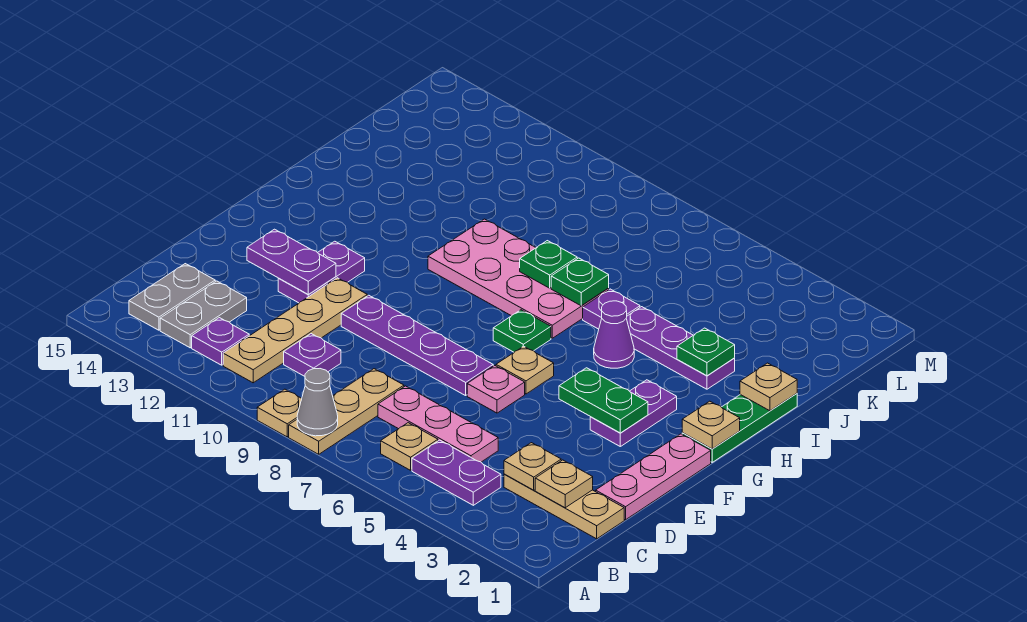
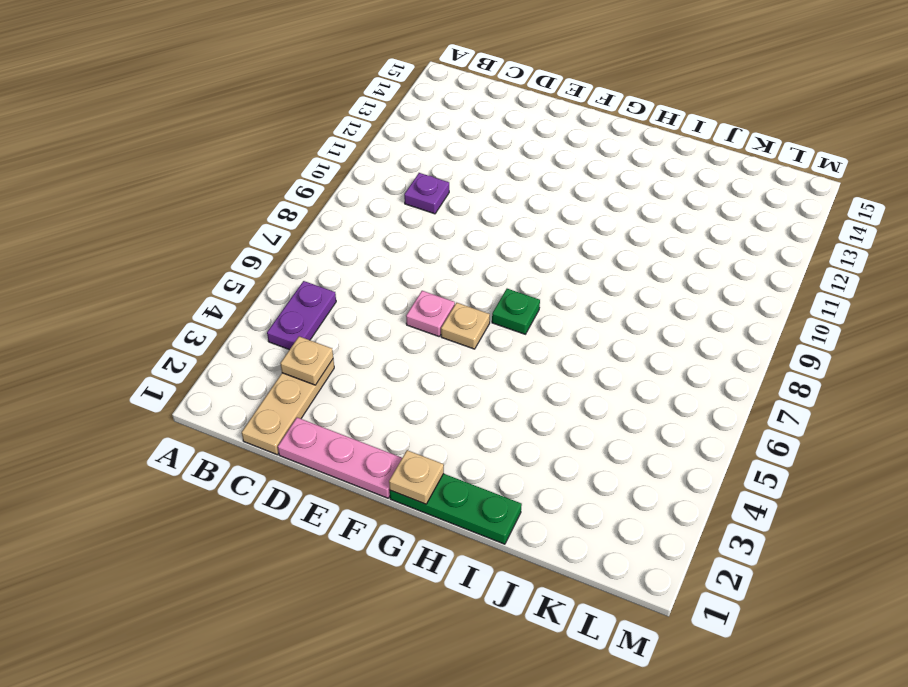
none -> tan 1x3 plate [289,369,404,454]
none -> tan 1x1 plate [257,389,302,437]
none -> tan 1x1 plate [381,423,438,470]
none -> tan 1x4 plate [223,278,367,383]

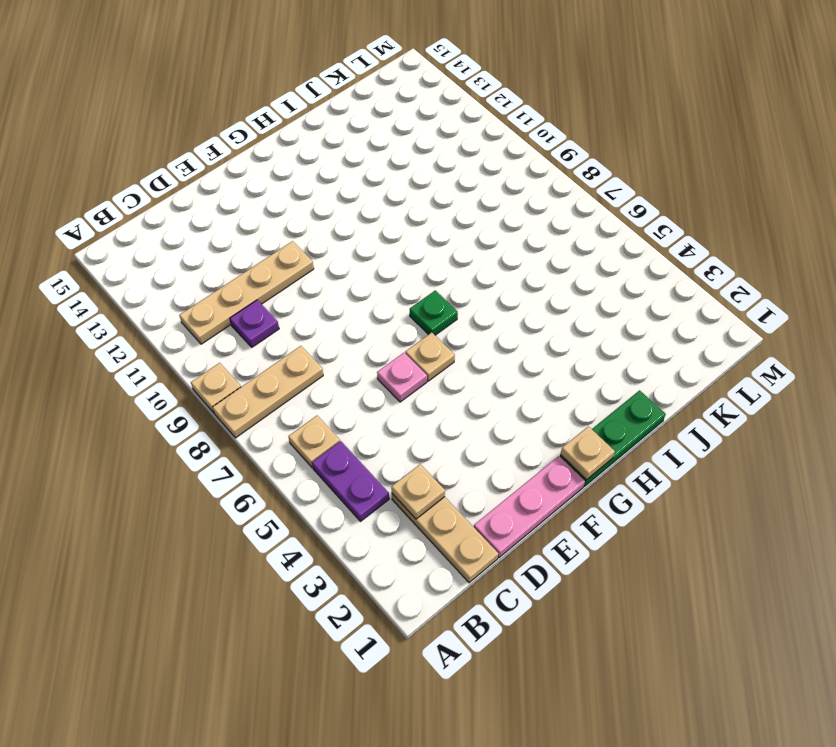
none -> purple 1x1 plate [192,318,249,365]
none -> grey 1x2 plate [160,281,247,348]
none -> grey 1x2 plate [129,264,215,330]
none -> pink 1x3 plate [378,386,498,462]

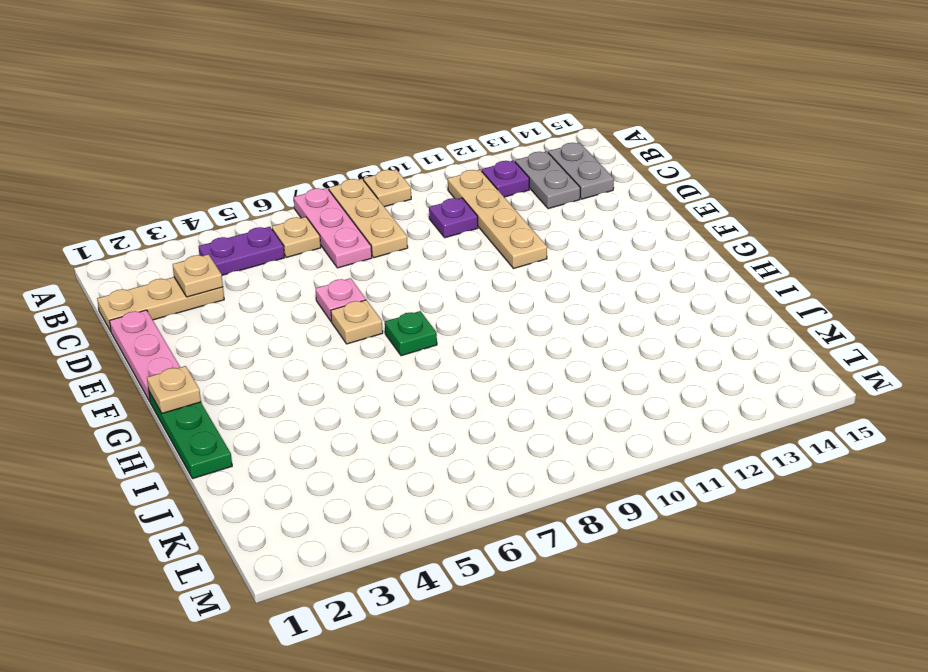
pink 1x3 plate [294,188,372,268] -> pink 1x3 plate turned to [378,386,498,462]
none -> purple 1x4 plate [341,295,493,396]
none -> purple 1x2 plate [278,241,365,303]
none -> purple 1x2 plate [590,380,677,446]
none -> purple 1x1 cone [594,301,634,368]

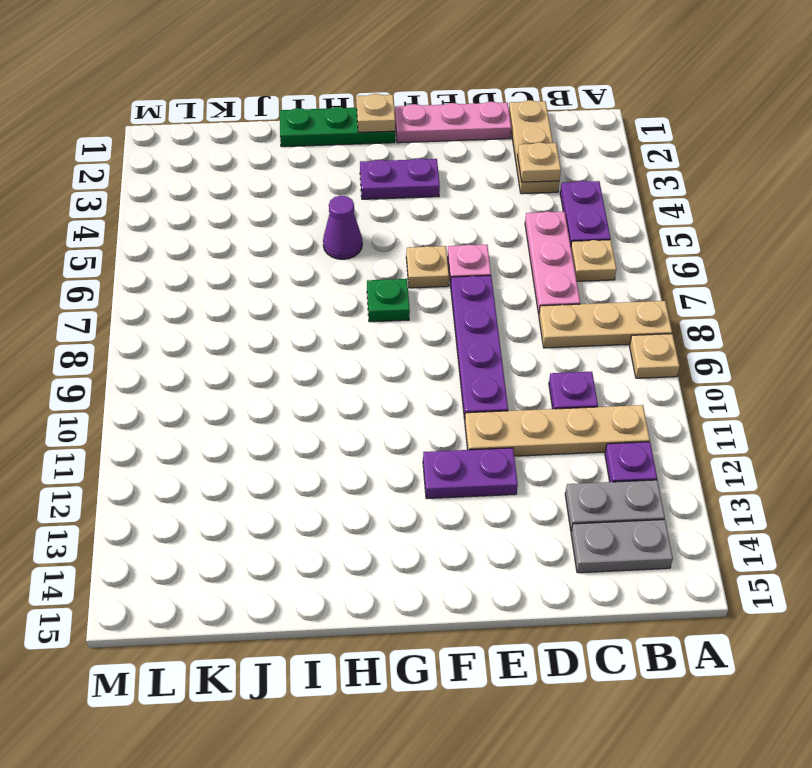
none -> pink 2x4 plate [428,219,609,338]
none -> purple 1x3 plate [626,307,735,389]
none -> purple 1x1 plate [583,289,640,329]
none -> grey 1x1 cone [297,369,338,436]

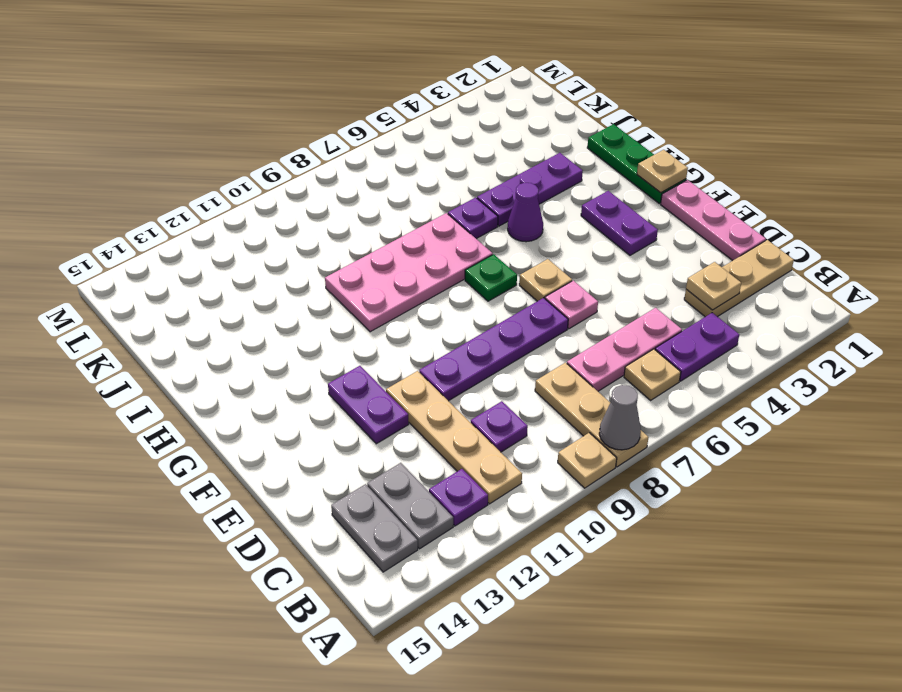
none -> tan 1x1 plate [535,460,593,508]
none -> purple 1x2 plate [247,229,336,295]
none -> green 1x2 plate [559,368,648,433]
none -> tan 1x1 plate [740,363,797,411]

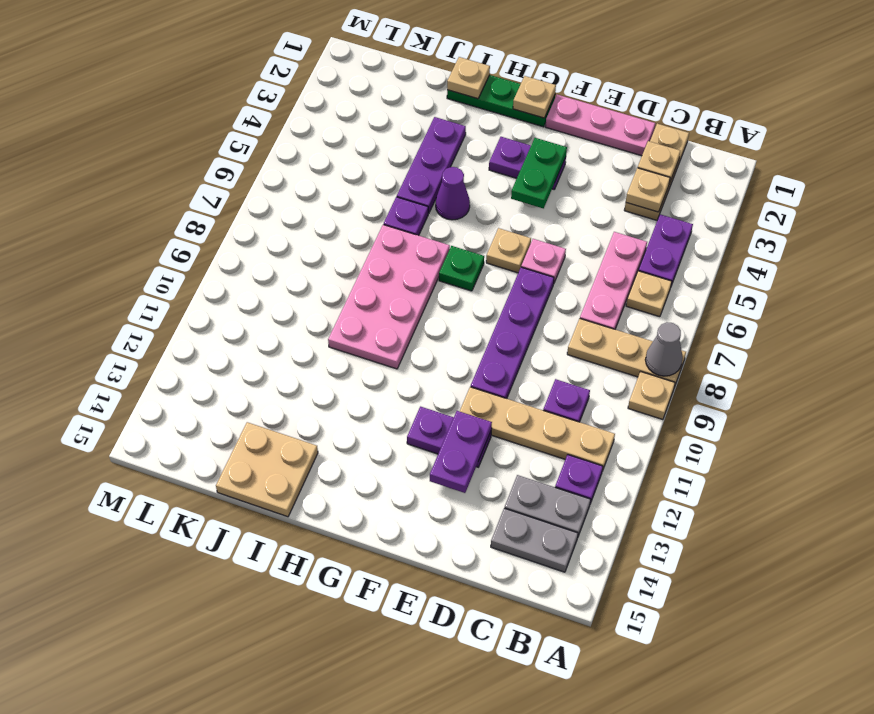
tan 2x2 plate [216,422,318,517] -> none
none -> green 1x1 plate [677,328,735,376]
none -> green 1x1 plate [551,258,609,306]
none -> green 1x1 plate [520,241,577,288]

